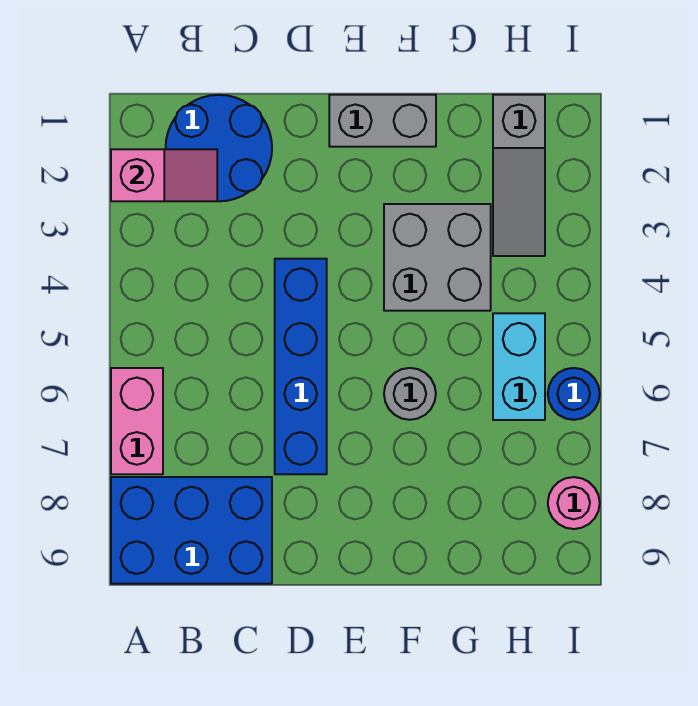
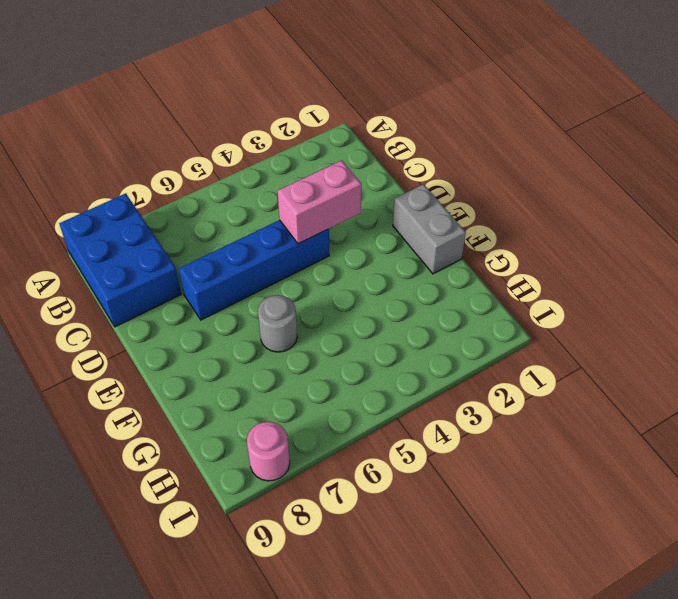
pink 1x2 brick [277,160,362,244] -> pink 1x2 brick moved to [111,368,163,474]
none -> blue 2x2 round brick [166,95,272,201]
none -> grey 2x2 brick [384,204,491,311]
none -> grey 1x3 slope [493,95,545,256]

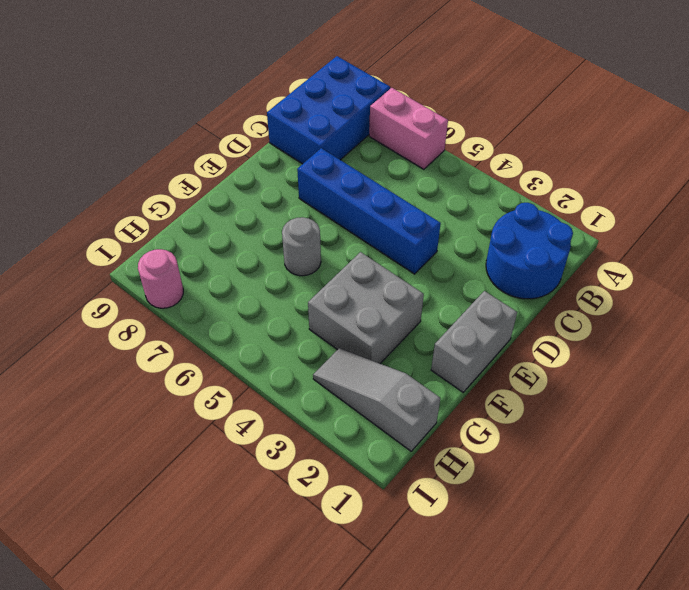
none -> cyan 1x2 brick [493,313,545,420]
none -> blue 1x1 round brick [548,368,600,420]
none -> pink 1x2 slope [111,149,217,201]

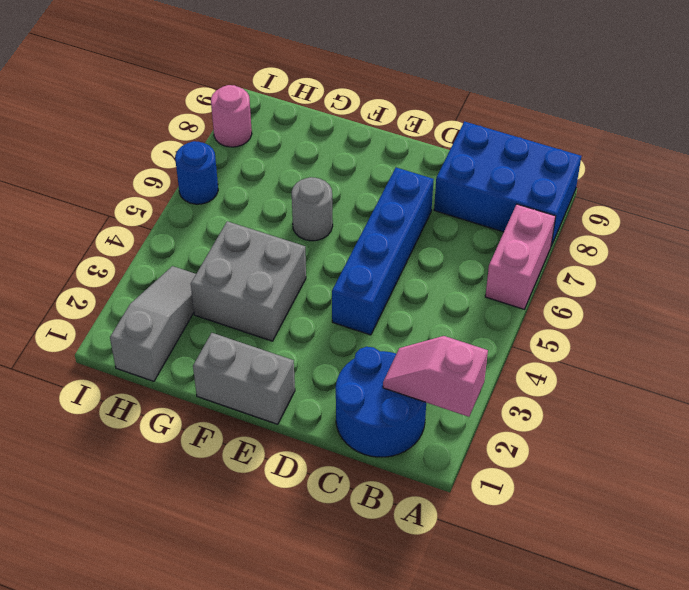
none -> cyan 1x2 brick [493,313,545,420]

